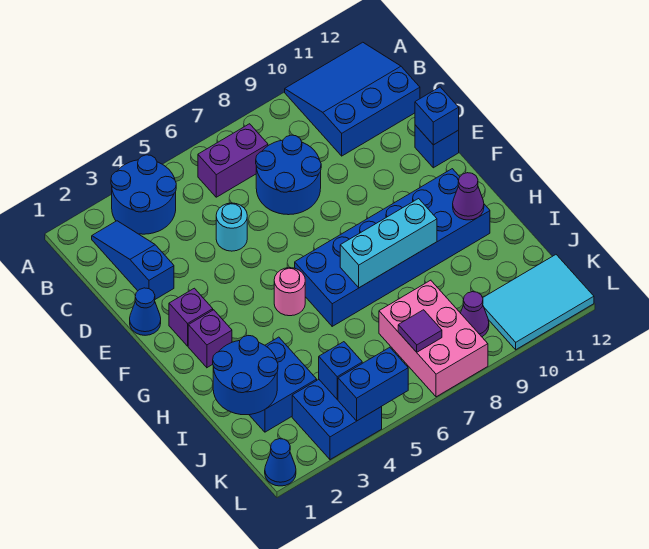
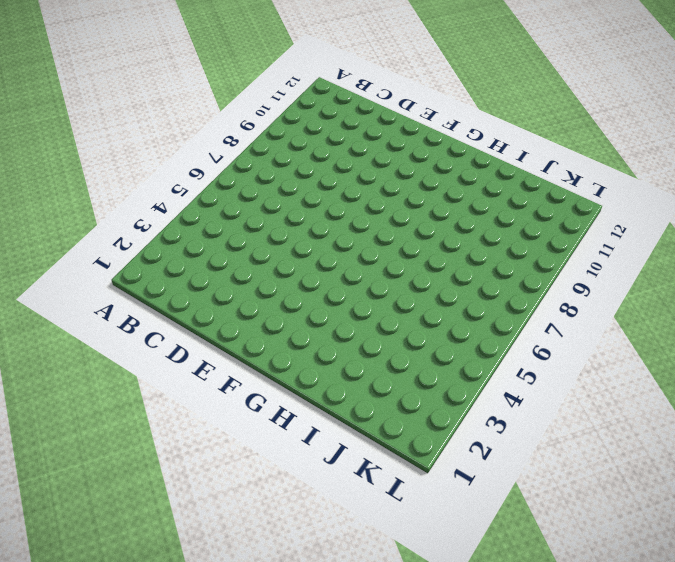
none -> blue 2x2 round brick [111,155,176,234]
none -> blue 3x3 slope [285,42,420,156]
none -> blue 1x3 slope [92,221,174,299]

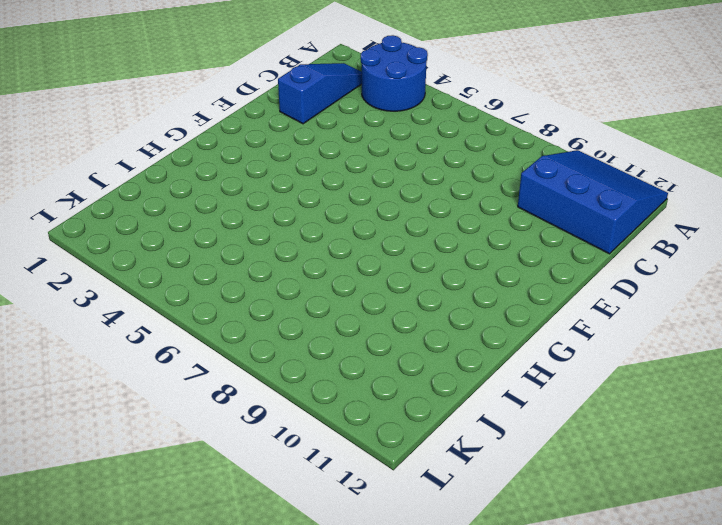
none -> purple 1x2 brick [198,124,268,197]
none -> blue 2x2 round brick [256,135,321,215]
none -> cyan 1x1 round brick [216,203,247,251]

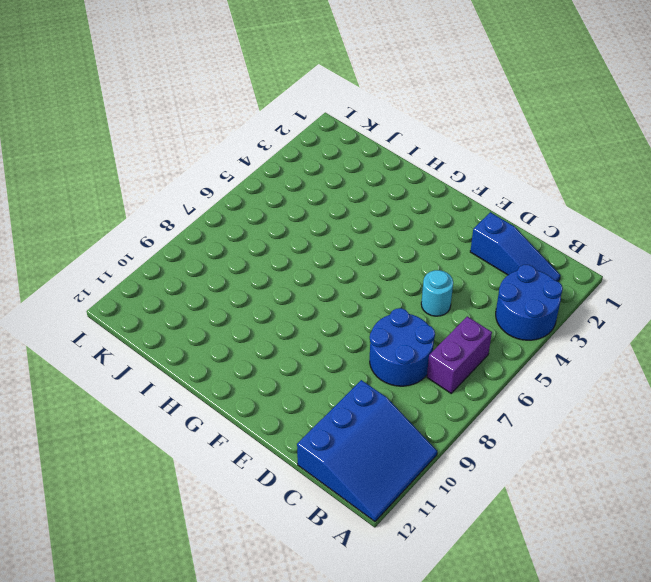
none -> blue 1x1 cone [130,288,161,335]
none -> blue 1x1 brick [415,125,459,168]
none -> purple 1x1 brick [169,288,213,346]

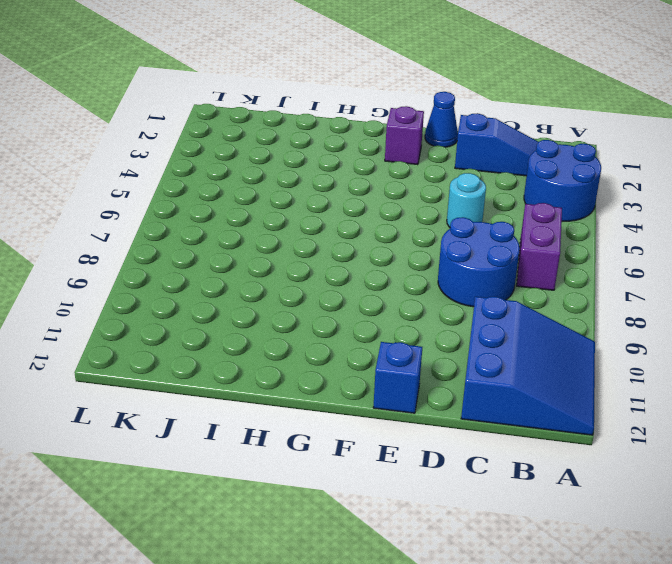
none -> purple 1x1 brick [188,310,232,368]
none -> pink 1x1 round brick [274,268,305,316]
none -> blue 2x6 brick [295,169,490,326]

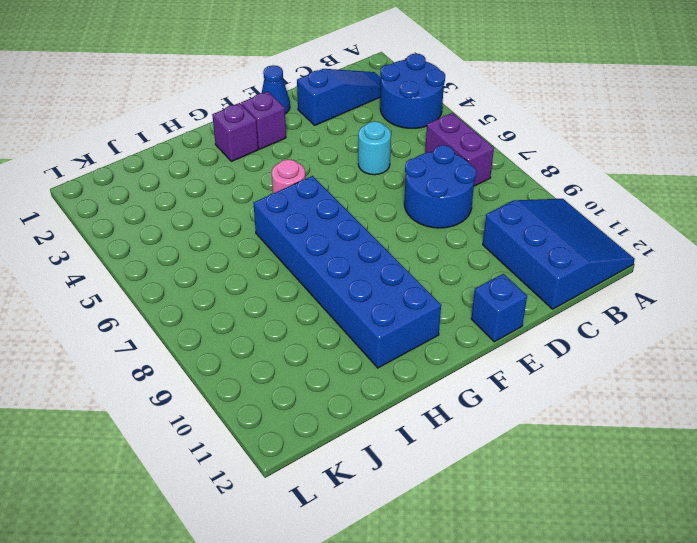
none -> blue 2x2 brick [250,337,317,432]
none -> pink 2x3 brick [379,280,488,397]
none -> blue 2x2 brick [292,380,382,460]

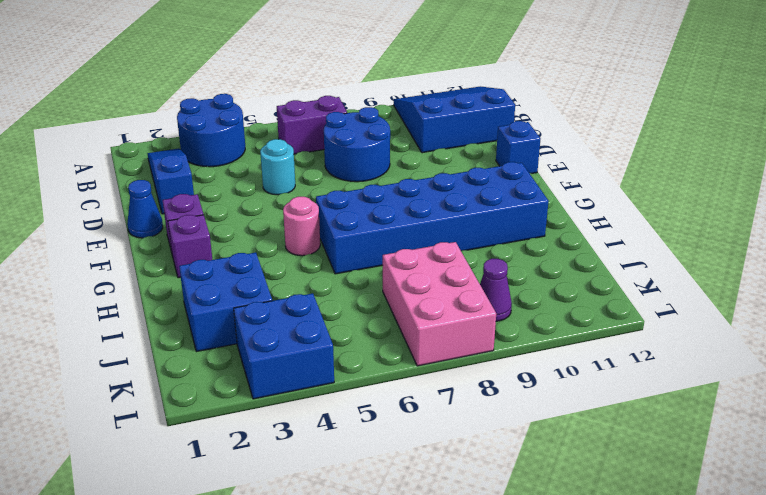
none -> cyan 2x3 tile [483,255,594,350]
none -> blue 1x1 cone [265,439,296,486]
none -> blue 1x1 brick [415,87,459,145]

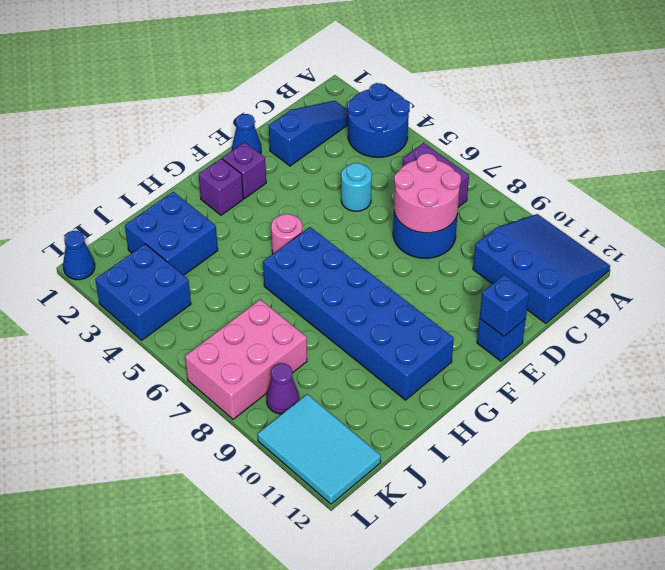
pink 2x2 round brick [394,153,461,233] -> none
none -> cyan 1x3 brick [340,199,437,288]
none -> purple 1x1 cone [453,173,484,220]
none -> blue 2x2 round brick [213,336,278,415]

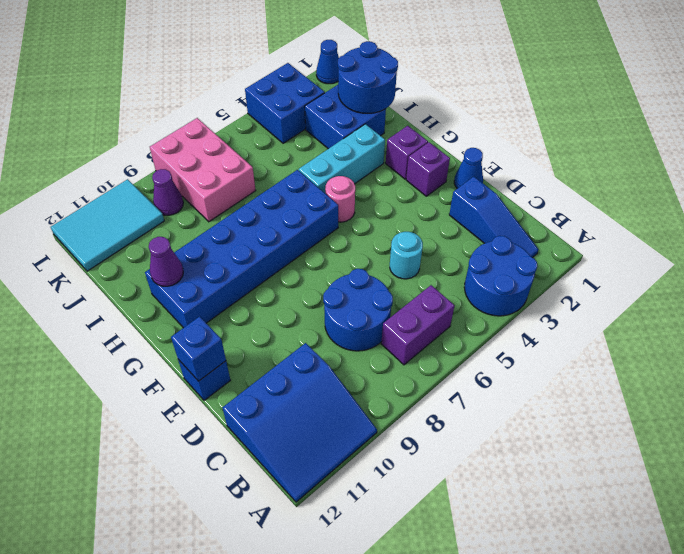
cyan 1x3 brick [299,124,385,194] -> cyan 1x3 brick moved to [340,199,437,288]
none -> blue 1x1 brick [319,342,362,399]
none -> purple 1x1 tile [398,310,442,352]
none -> blue 1x2 brick [338,347,408,421]

